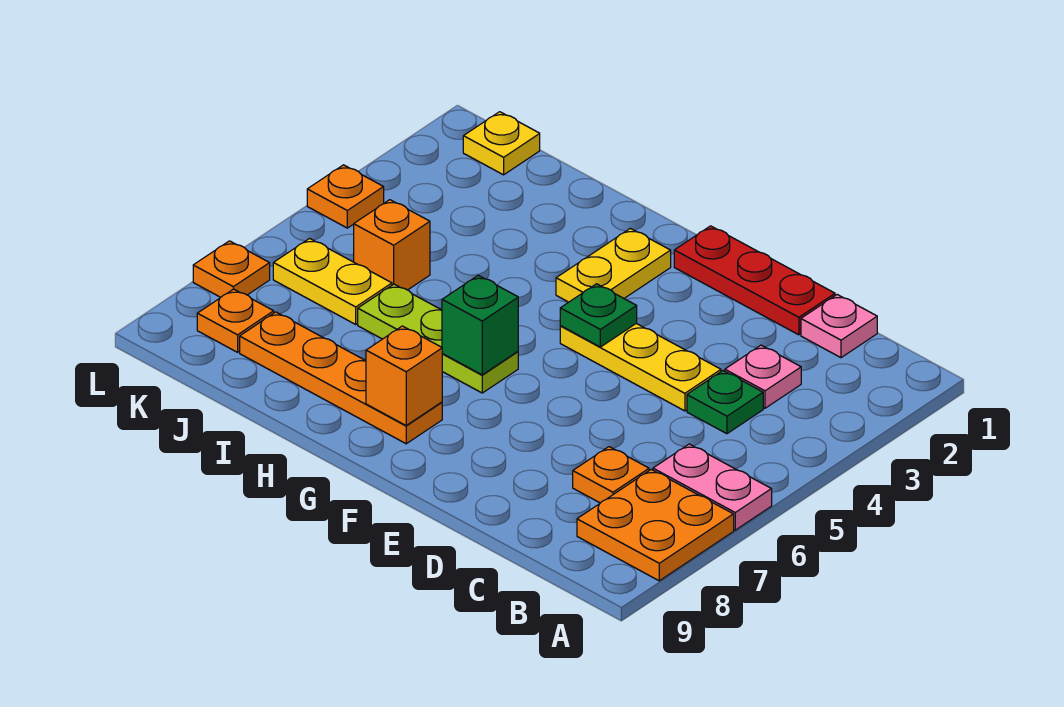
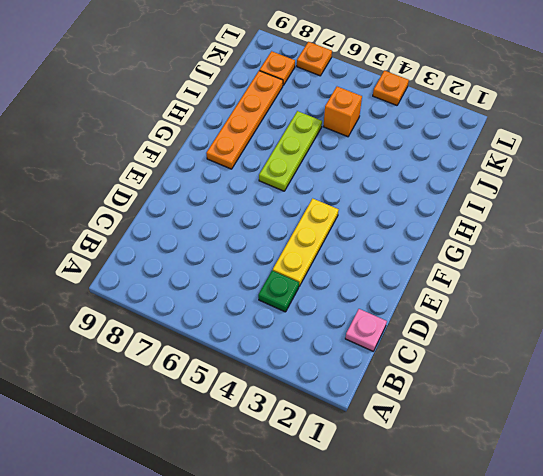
none -> pink 1x2 plate [653,444,772,530]
none -> orange 2x2 plate [577,469,734,581]
none -> pink 1x1 plate [725,345,801,408]

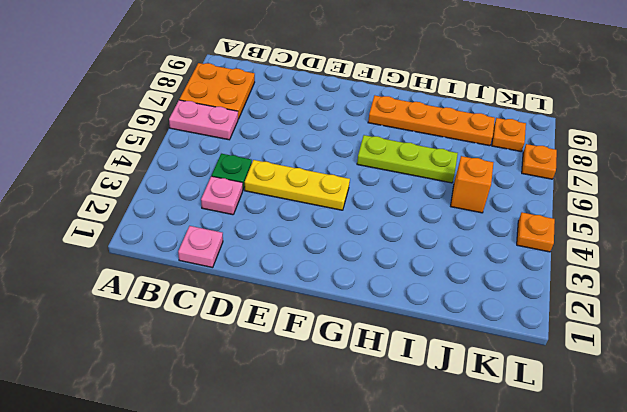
none -> orange 1x1 plate [573,447,649,503]
none -> red 1x3 plate [674,226,835,335]
none -> yellow 1x2 plate [556,228,671,302]

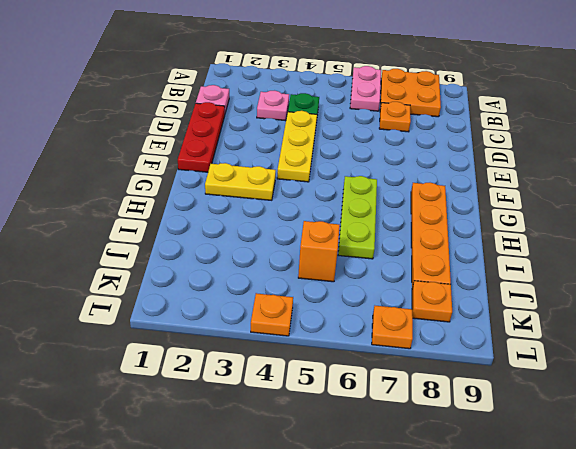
none -> yellow 1x2 plate [273,238,392,324]
none -> yellow 1x1 plate [463,112,540,175]
none -> green 1x1 plate [560,284,637,347]

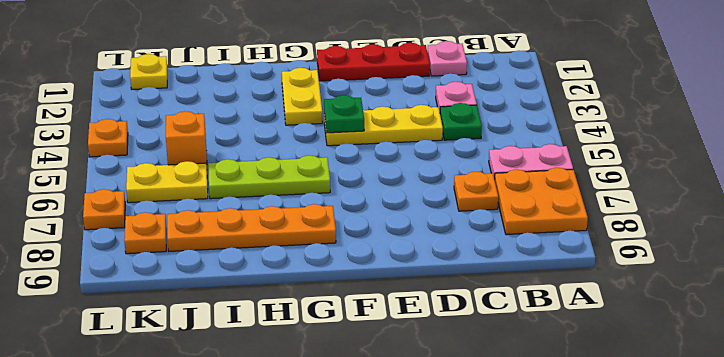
none -> green 1x1 brick [442,275,518,375]
none -> orange 1x1 brick [366,326,442,425]

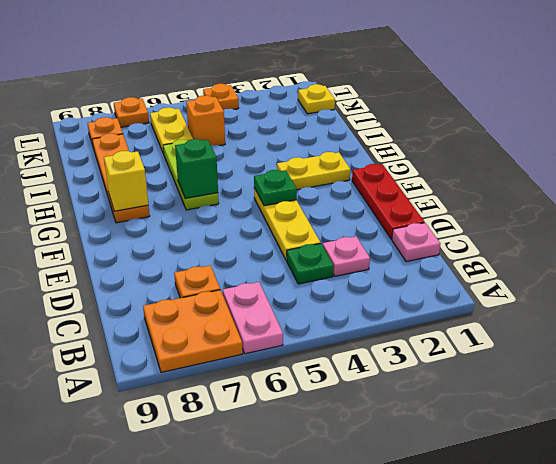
yellow 1x1 brick [104,151,148,211] -> orange 1x1 brick [366,326,442,425]

